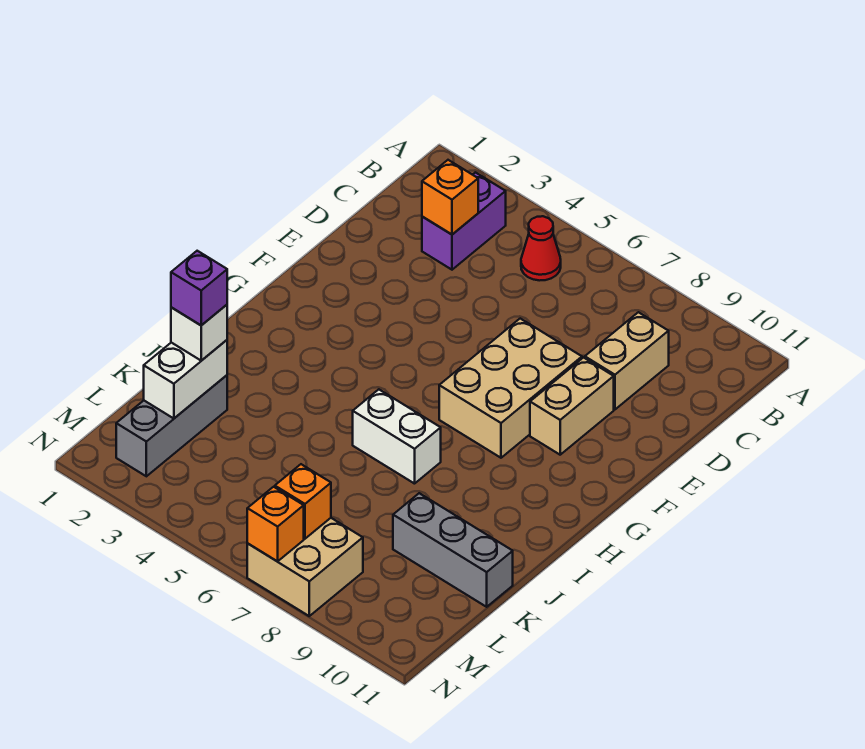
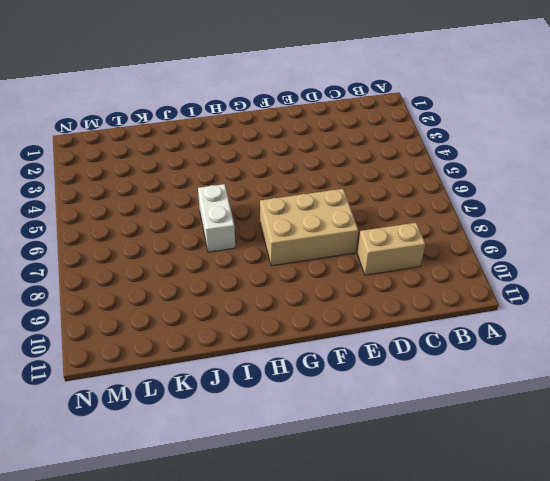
none -> purple 1x2 brick [422,172,506,270]
none -> red 1x1 cone [521,216,561,281]
none -> tan 1x2 brick [530,358,614,455]

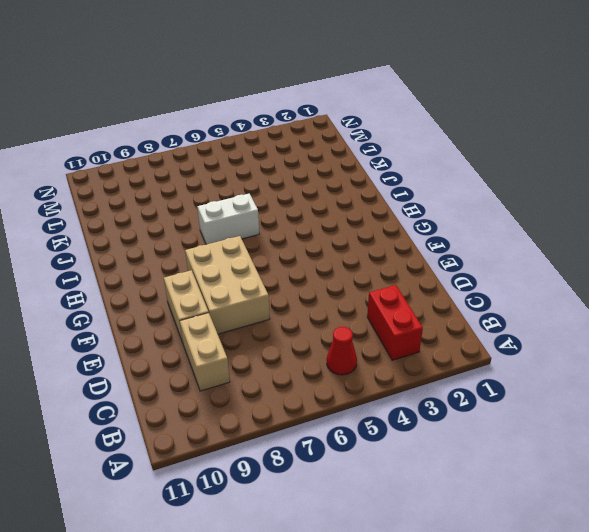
red 1x2 brick [367,285,423,360] -> purple 1x2 brick [422,172,506,270]
none -> grey 1x3 brick [116,375,227,476]
none -> grey 1x3 brick [393,493,513,607]
none -> tan 2x2 brick [247,518,363,616]

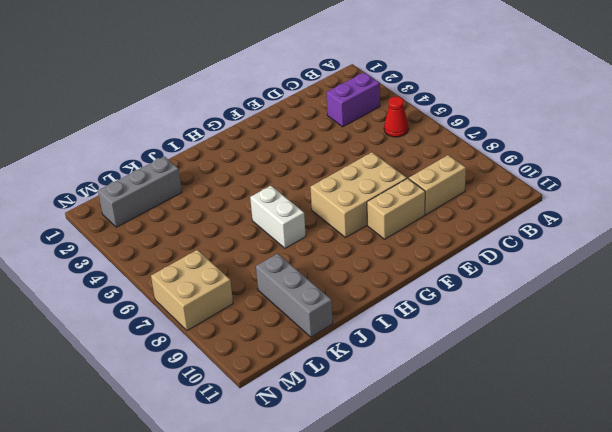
none -> orange 1x1 brick [422,160,478,234]
none -> white 1x2 brick [144,340,227,419]
none -> orange 1x1 brick [275,464,331,539]

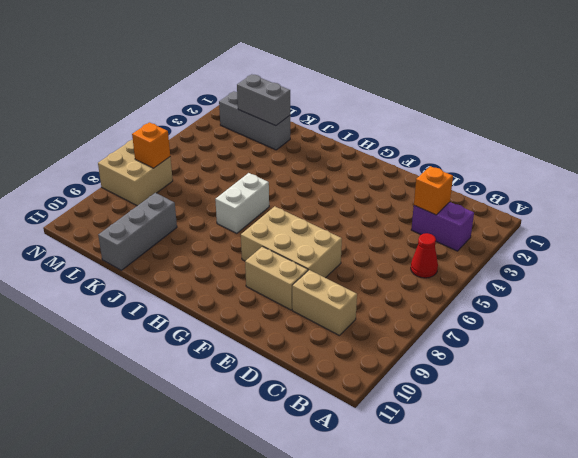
grey 1x2 brick [237,74,290,126] -> white 1x2 brick [144,340,227,419]
none -> orange 1x1 brick [247,487,304,561]
none -> white 1x1 brick [171,305,227,361]
none -> purple 1x1 brick [171,251,227,325]

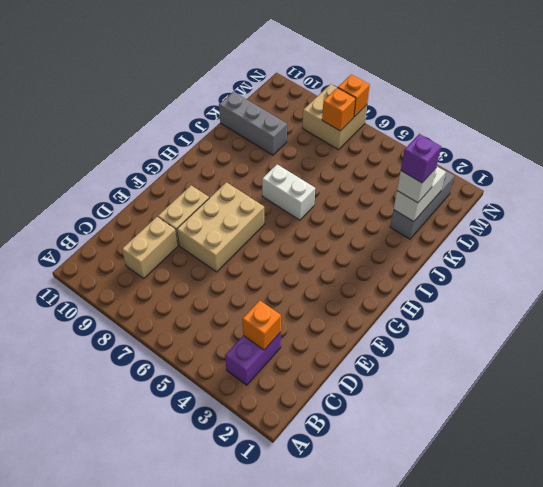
none -> red 1x1 cone [521,216,561,281]

